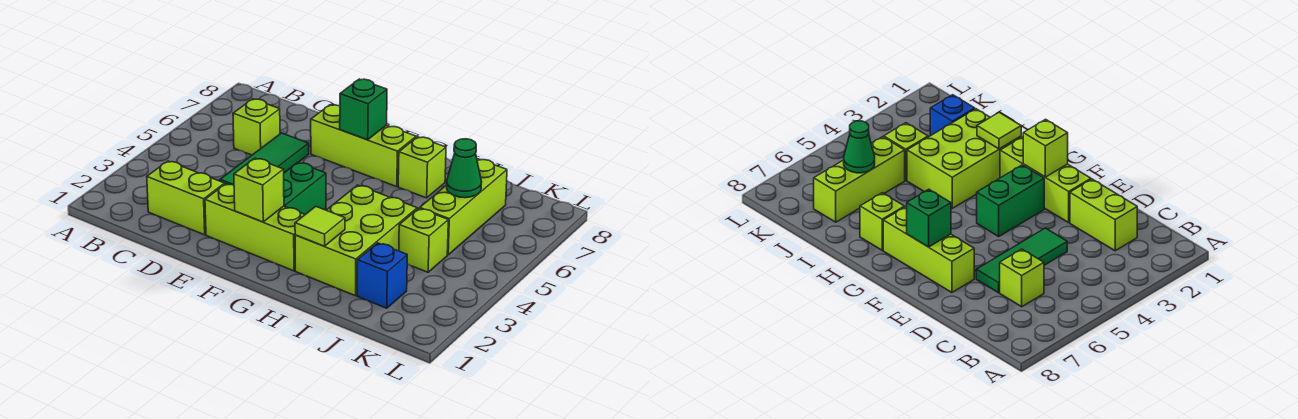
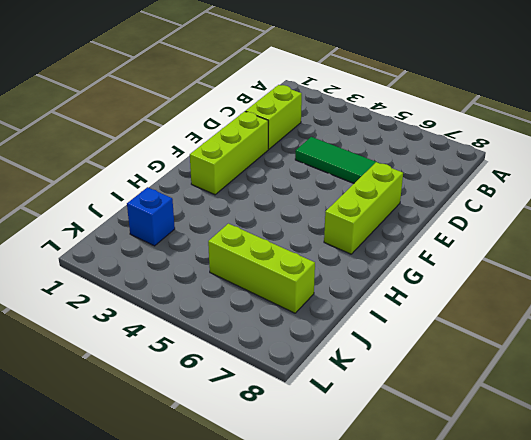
none -> lime 1x1 brick [233,99,280,155]
none -> green 1x2 brick [284,162,326,214]
none -> lime 2x3 brick [295,185,417,296]

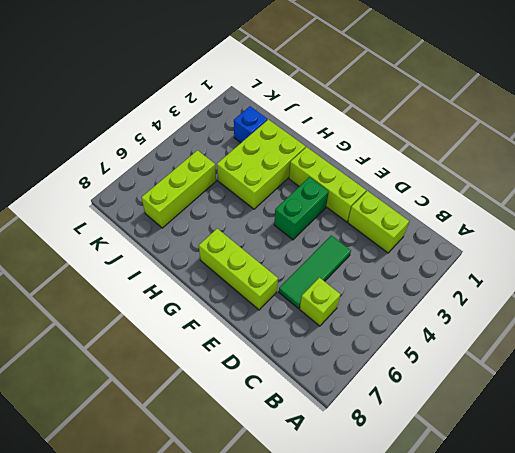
none -> lime 1x1 brick [398,137,446,198]
none -> lime 1x1 brick [399,208,448,272]
none -> lime 1x1 brick [234,158,284,222]

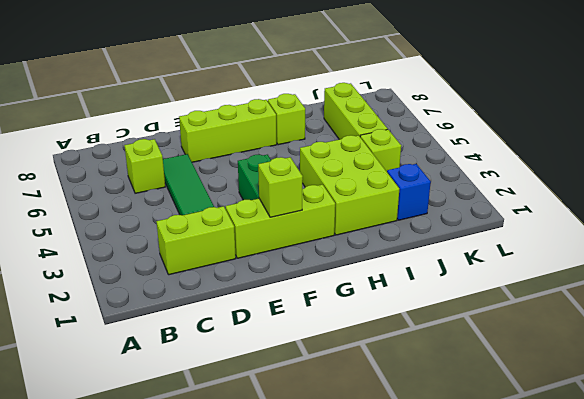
none -> green 1x1 brick [340,79,387,140]
none -> lime 1x1 tile [295,206,345,246]
none -> green 1x1 cone [447,139,482,198]

